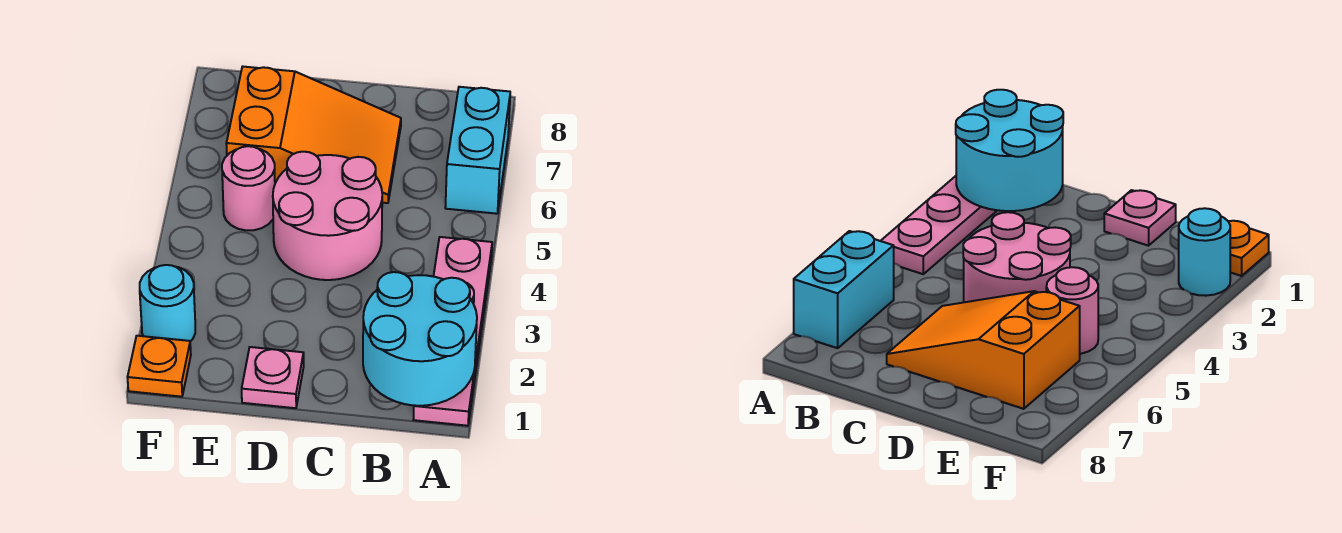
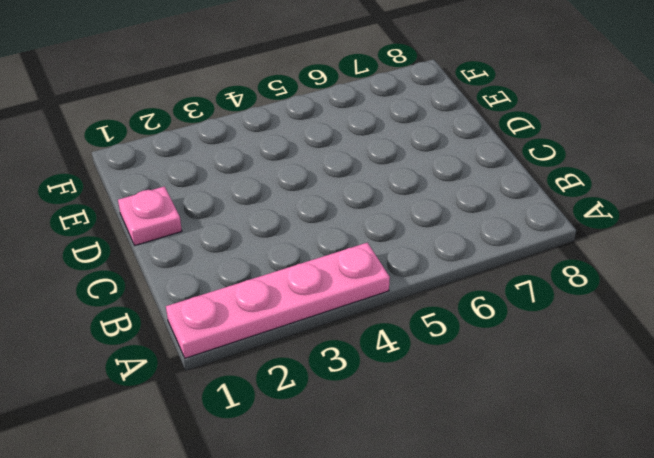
none -> cyan 1x2 brick [445,87,510,214]
none -> pink 2x2 round brick [273,152,382,280]

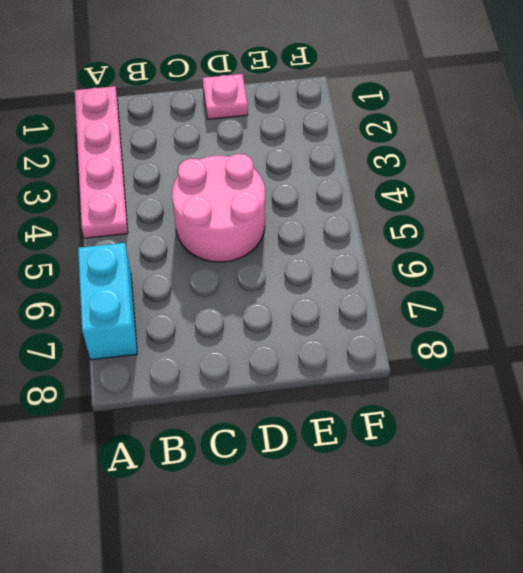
none -> orange 2x3 slope [226,67,401,203]
none -> pink 1x1 round brick [222,146,275,230]

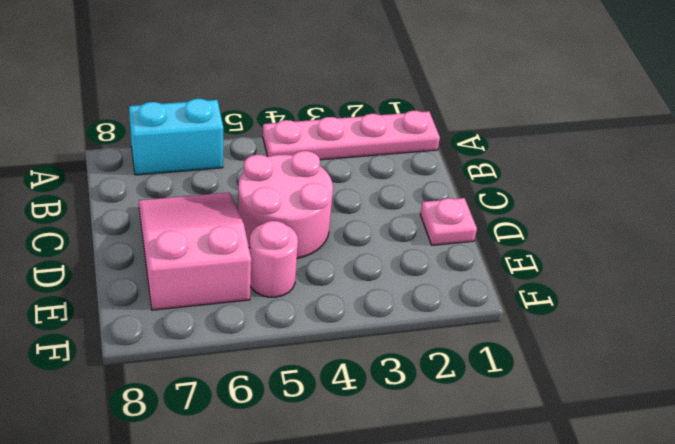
pink 2x3 slope [139,192,251,310] -> orange 2x3 slope [226,67,401,203]
none -> orange 1x1 plate [127,336,191,397]
none -> cyan 1x1 round brick [140,265,195,341]

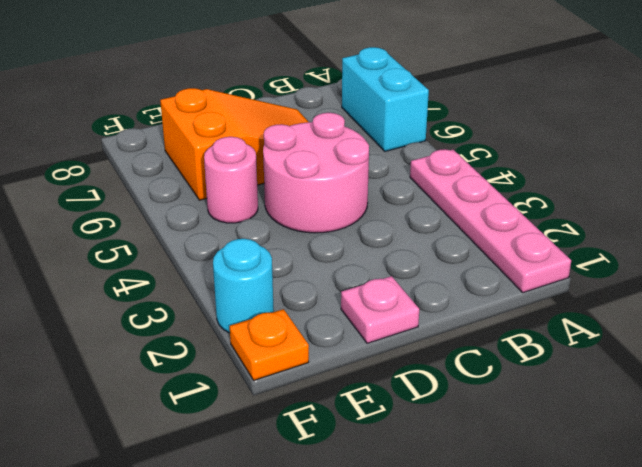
none -> cyan 2x2 round brick [363,272,477,406]

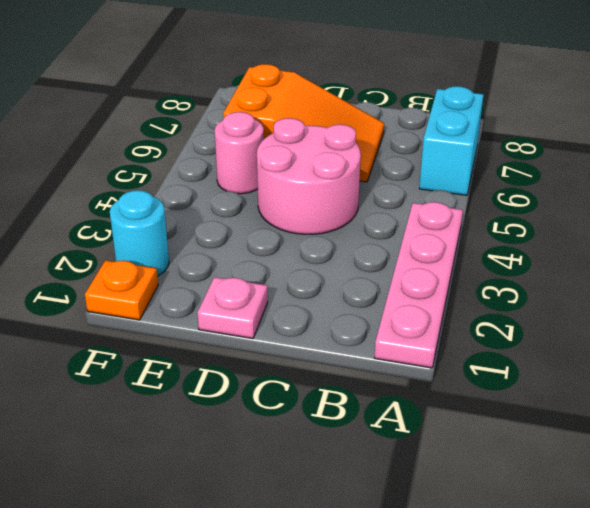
none -> cyan 2x2 round brick [363,272,477,406]

